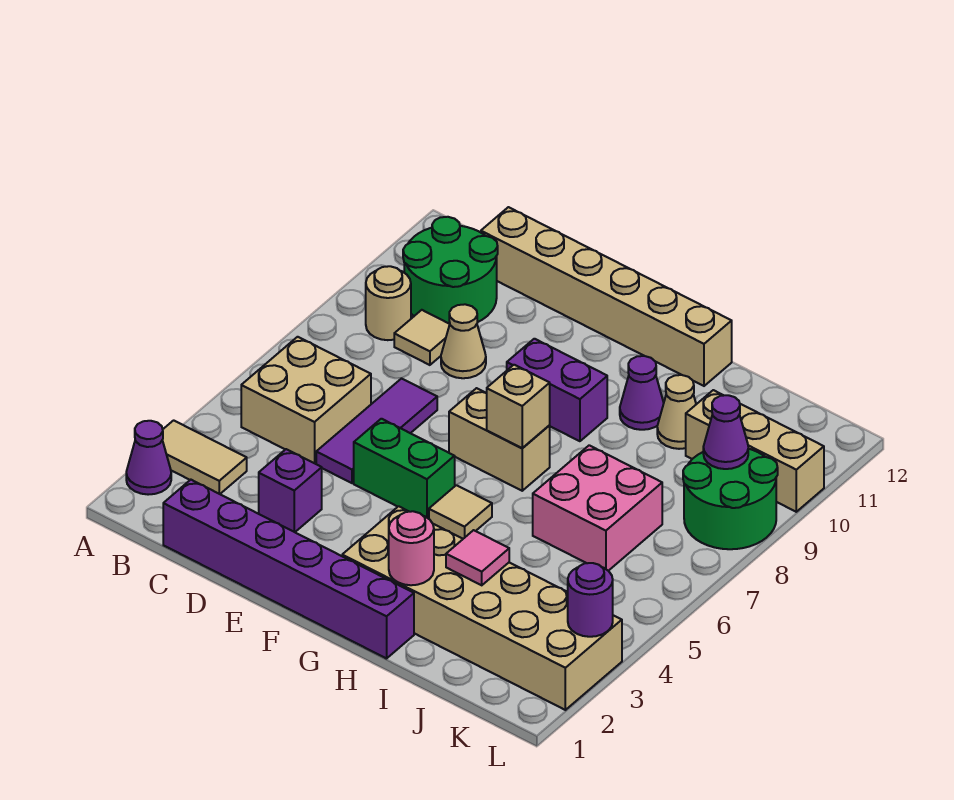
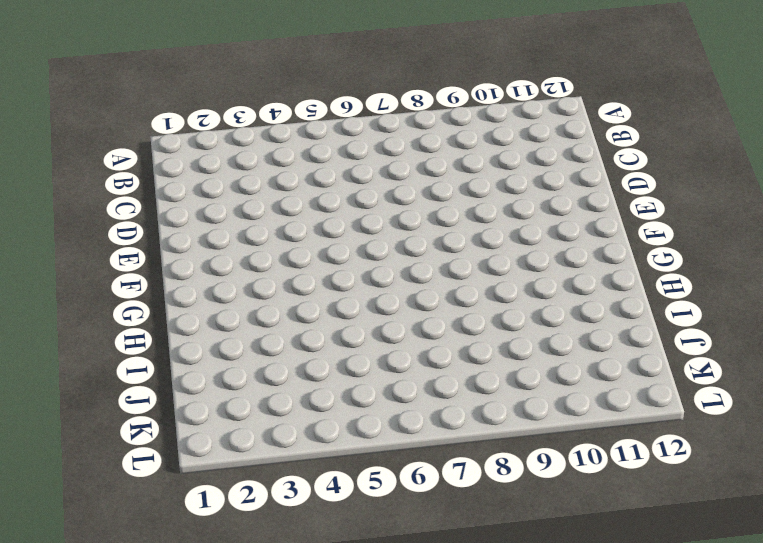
none -> purple 1x1 cone [126,421,171,495]
none -> tan 1x2 tile [163,420,247,494]
none -> tan 2x2 brick [241,337,371,463]

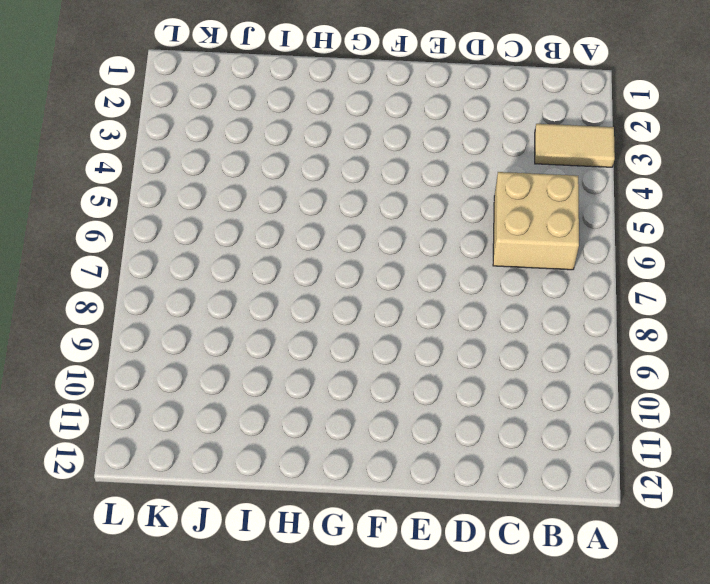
none -> purple 1x1 cone [126,421,171,495]
none -> tan 1x1 round brick [366,266,411,340]
none -> green 2x2 round brick [403,217,498,324]

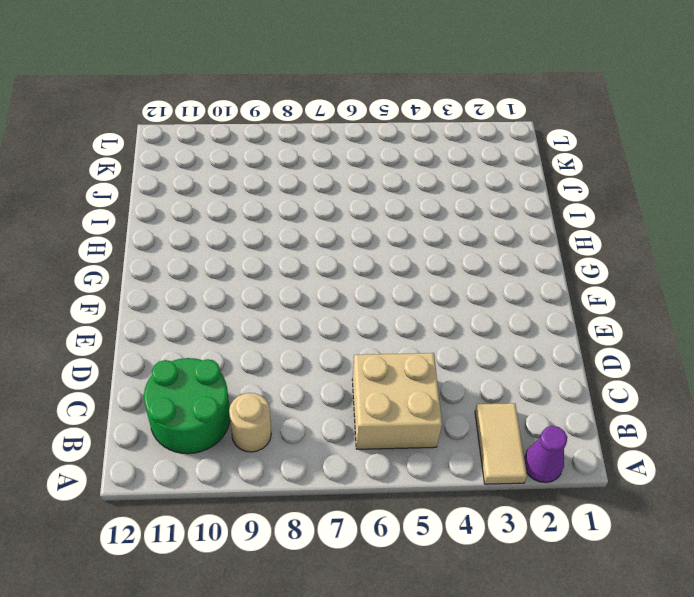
none -> purple 1x6 brick [163,480,414,659]
none -> tan 1x1 tile [394,310,450,365]
none -> tan 1x6 brick [481,207,732,386]

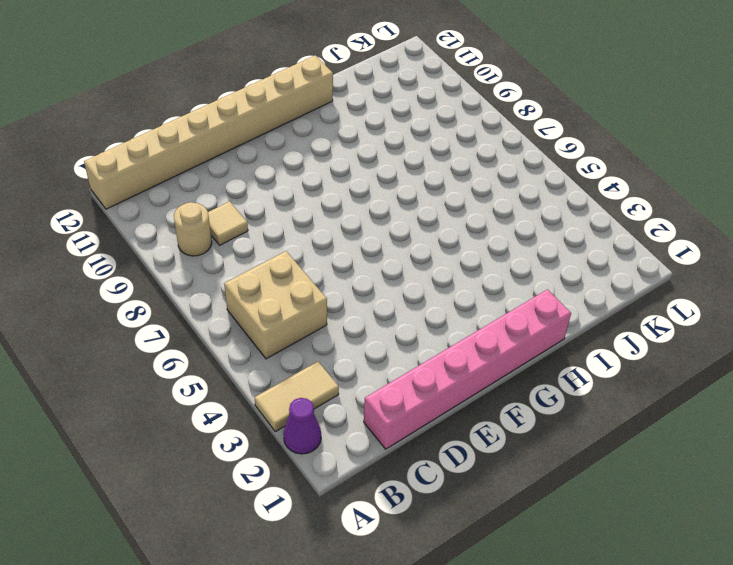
tan 1x8 brick [84,55,333,209] -> tan 1x6 brick [481,207,732,386]
pink 1x6 brick [364,289,571,449] -> purple 1x6 brick [163,480,414,659]
none -> green 2x2 round brick [403,217,498,324]
none -> purple 1x1 brick [259,449,322,532]
none -> purple 1x3 tile [316,379,437,483]

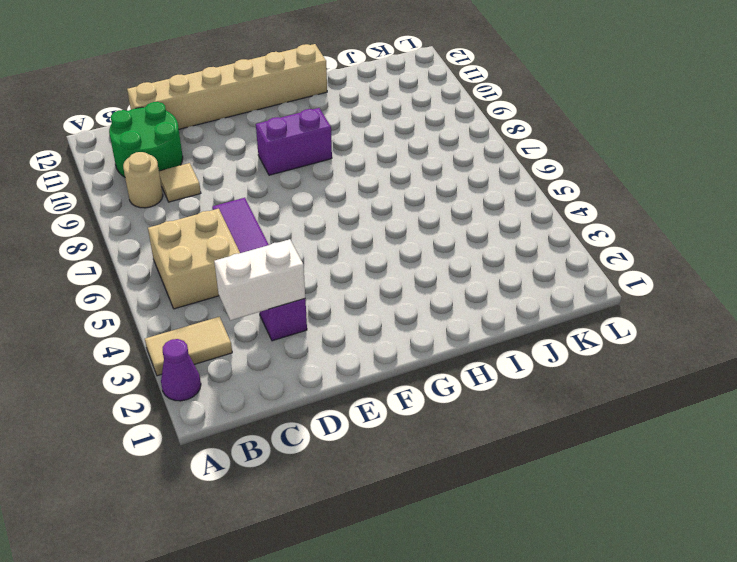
white 1x2 brick [214,239,305,320] -> none
none -> purple 1x6 brick [163,480,414,659]
none -> tan 1x1 cone [441,304,486,378]
none -> green 1x2 brick [354,419,455,519]

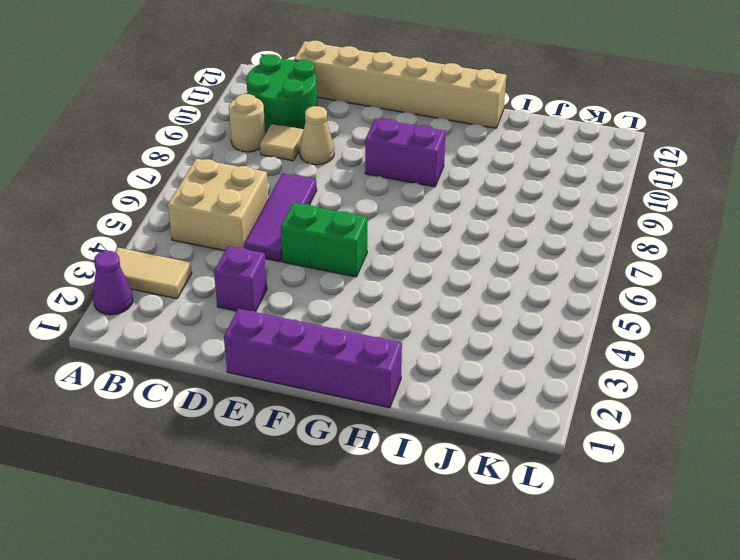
purple 1x4 brick [224,309,402,408] -> purple 1x6 brick [163,480,414,659]
none -> tan 1x2 brick [449,388,550,491]
none -> tan 2x6 brick [342,506,622,710]
none -> tan 1x1 tile [429,485,492,539]

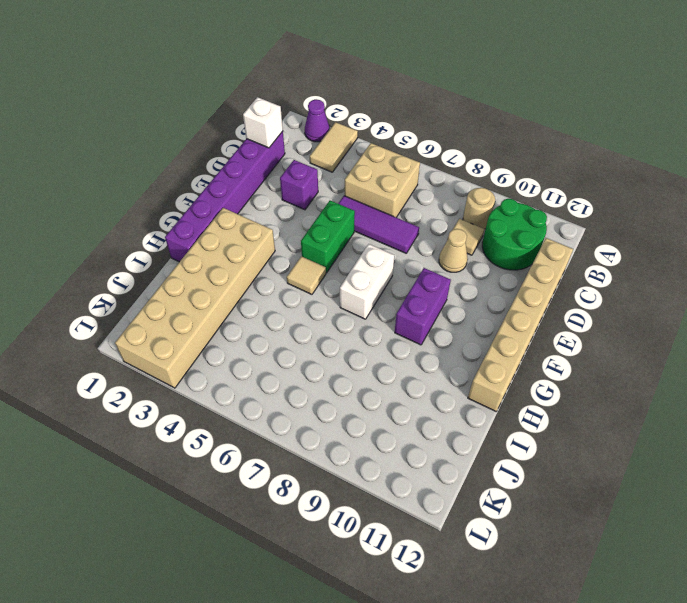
white 1x1 brick [243,97,283,148] -> none
white 1x2 brick [340,244,394,319] -> tan 1x2 brick [449,388,550,491]
none -> purple 1x1 cone [620,356,664,430]
none -> pink 2x2 brick [533,445,662,571]
none -> tan 1x1 cone [657,375,696,449]

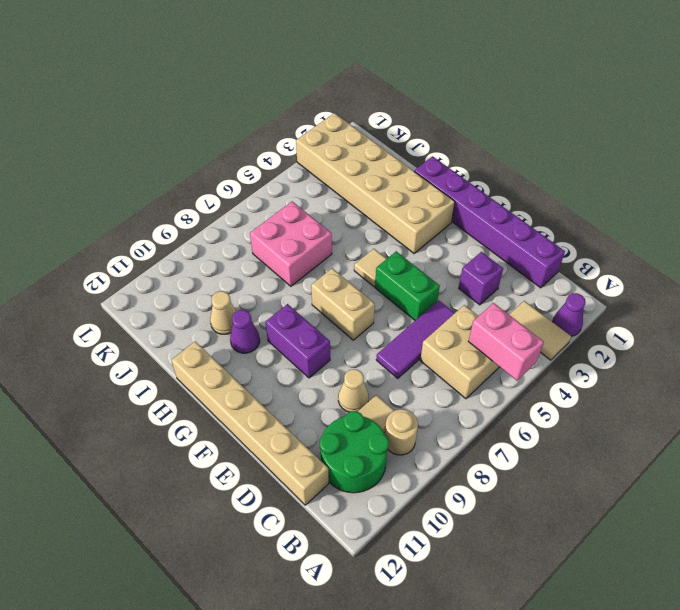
pink 1x2 brick [469,303,544,381] -> none
none -> tan 1x3 brick [686,390,824,512]
none -> green 2x2 round brick [683,449,778,549]
none -> tan 1x1 brick [487,365,550,448]

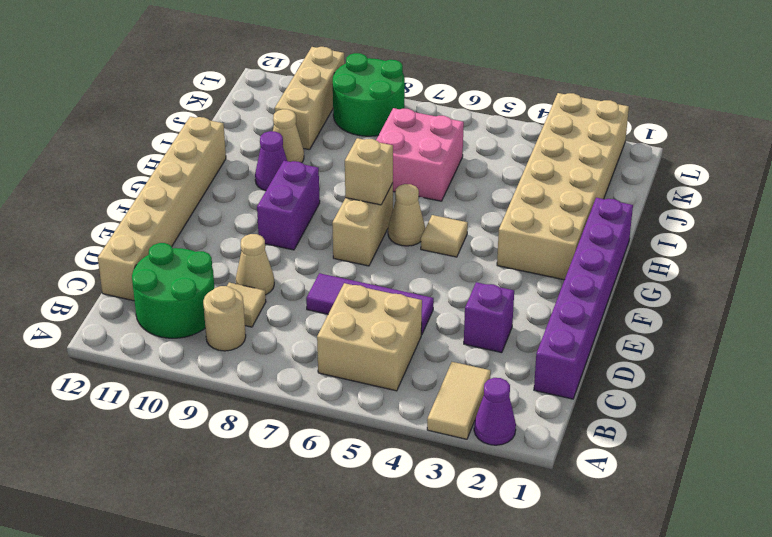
tan 1x1 cone [388,184,425,246] -> none
none -> green 1x2 brick [354,419,455,519]
none -> pink 1x1 round brick [389,511,434,585]
none -> pink 1x1 tile [446,530,509,585]

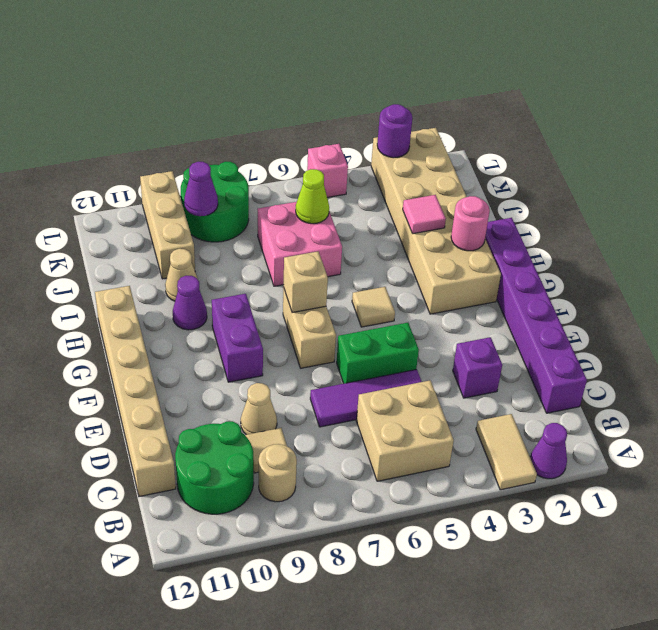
green 1x2 brick [337,323,419,384] -> green 1x2 brick turned to [354,419,455,519]
lime 1x1 cone [296,169,329,224] -> none
pink 1x1 brick [307,144,348,197] -> none

